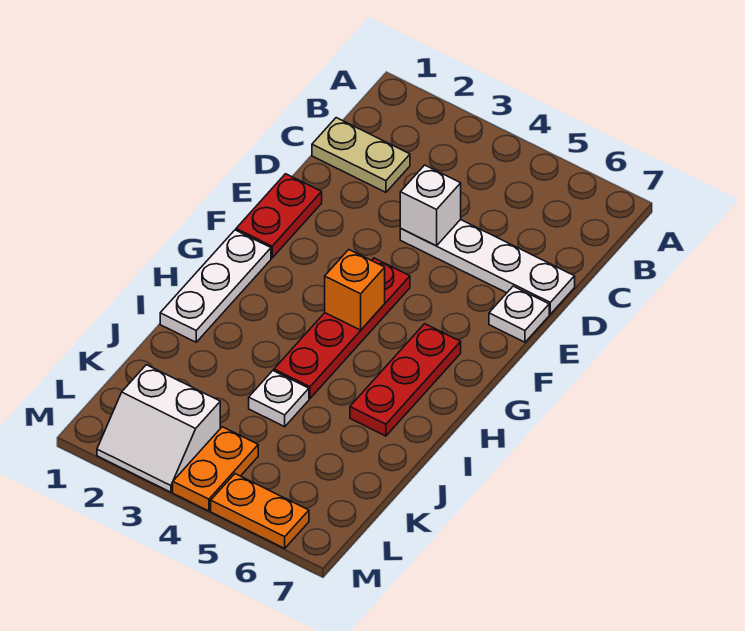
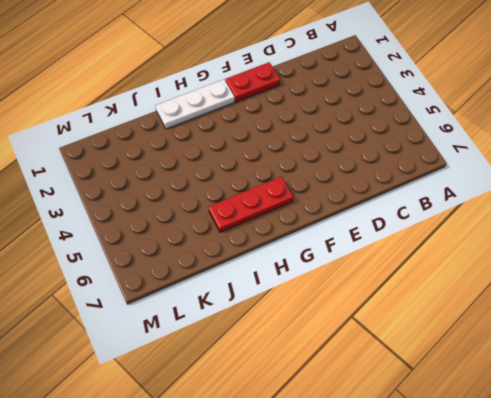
none -> tan 1x2 plate [312,118,410,192]
none -> white 1x4 plate [400,219,575,314]
none -> white 1x1 plate [489,286,549,342]

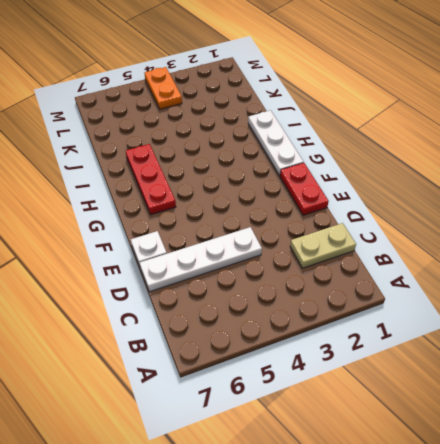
none -> red 1x4 plate [274,258,410,398]
none -> white 1x1 plate [249,371,309,427]
none -> white 2x2 slope [97,365,220,492]

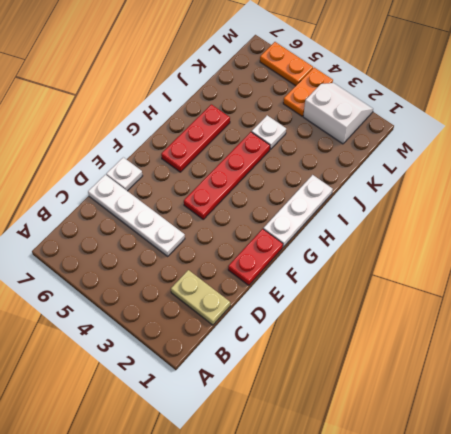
none -> white 1x1 brick [400,165,461,246]
none -> orange 1x1 brick [325,250,385,330]

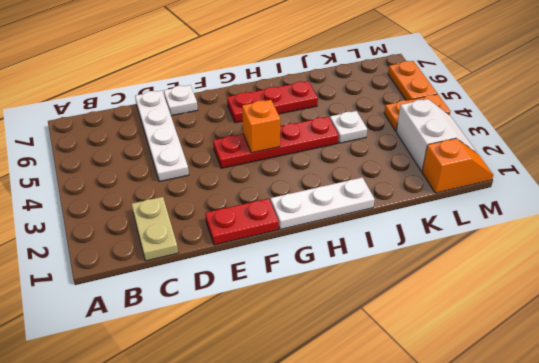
orange 1x2 slope [422,138,493,193] -> none
none -> white 1x1 brick [400,165,461,246]

